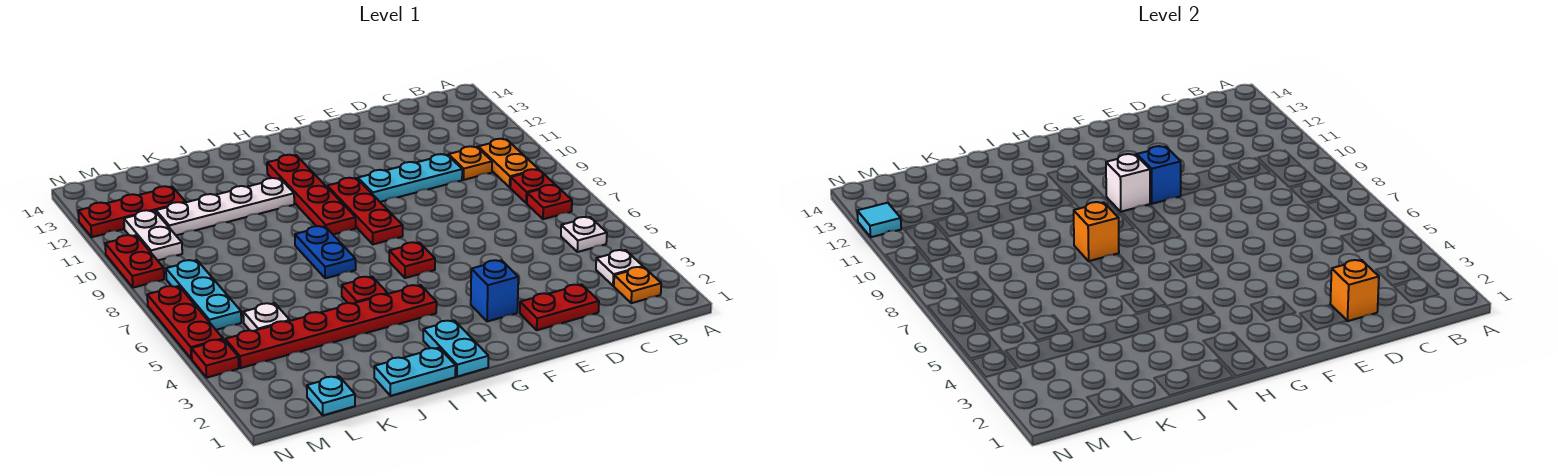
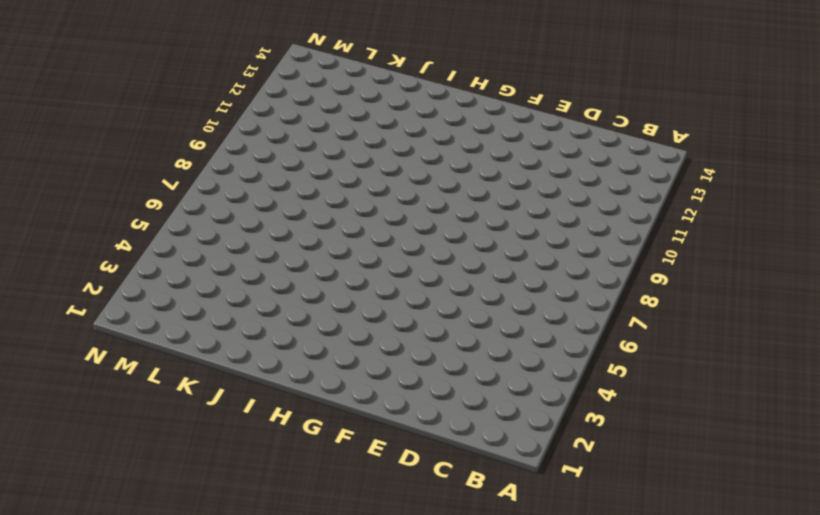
none -> orange 1x1 plate [614,267,661,303]
none -> white 1x1 plate [596,250,643,286]
none -> white 1x1 plate [561,217,607,252]
none -> red 1x1 plate [527,185,572,219]

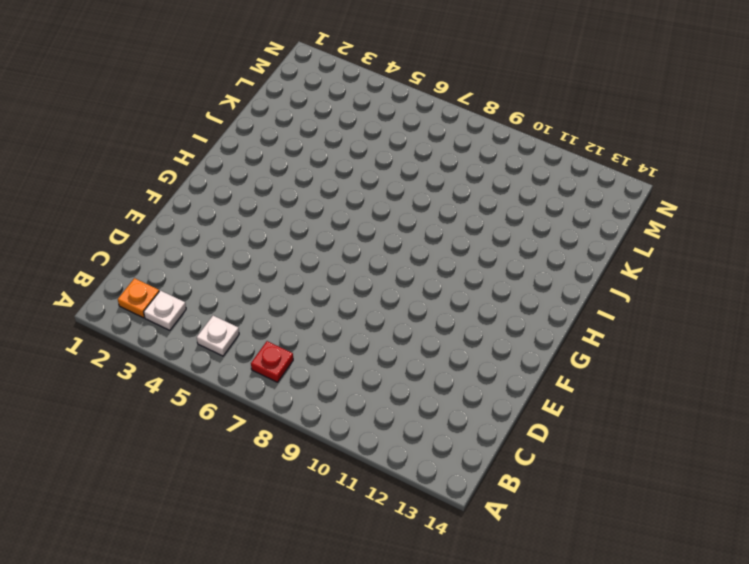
none -> red 1x1 plate [510,169,555,203]
none -> orange 1x2 plate [478,139,538,187]
none -> orange 1x1 plate [449,146,492,180]
none -> red 1x2 plate [520,284,599,330]

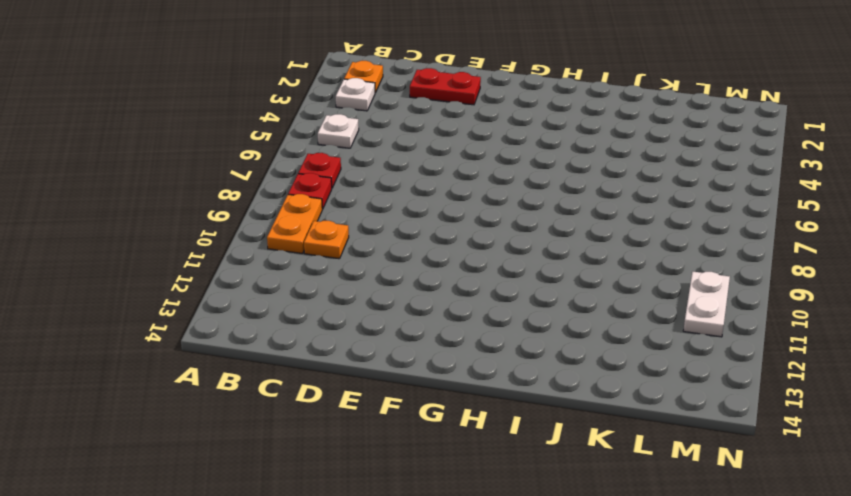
none -> cyan 1x3 plate [358,154,462,202]
none -> blue 1x1 brick [471,260,518,322]
none -> red 1x1 plate [389,242,435,278]
none -> red 1x3 plate [327,178,403,244]

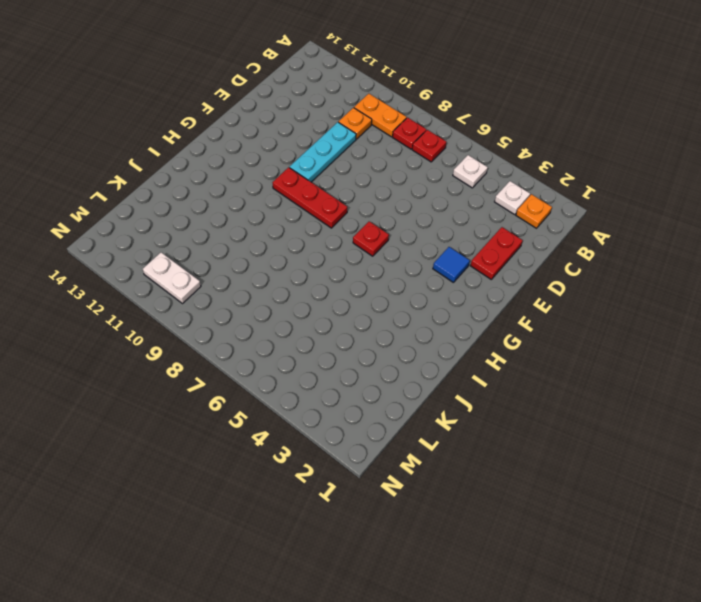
blue 1x1 tile [433,247,470,283] -> blue 1x1 brick [471,260,518,322]
none -> cyan 1x2 plate [423,320,488,377]
none -> red 1x6 plate [225,285,437,368]
none -> red 1x4 plate [267,155,356,235]
none -> cyan 1x2 plate [374,348,456,396]

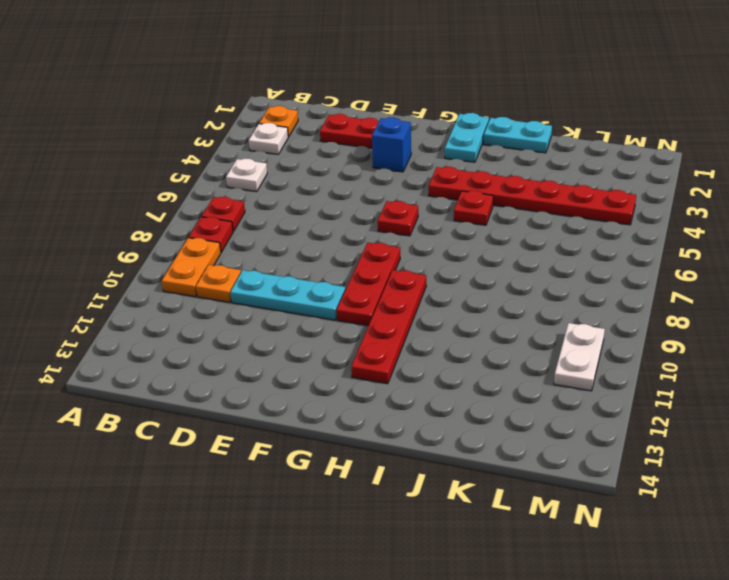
none -> blue 1x2 plate [295,226,356,278]
none -> white 1x4 plate [156,178,294,235]
none -> cyan 1x1 plate [307,376,355,415]
none -> white 1x1 plate [243,303,290,331]

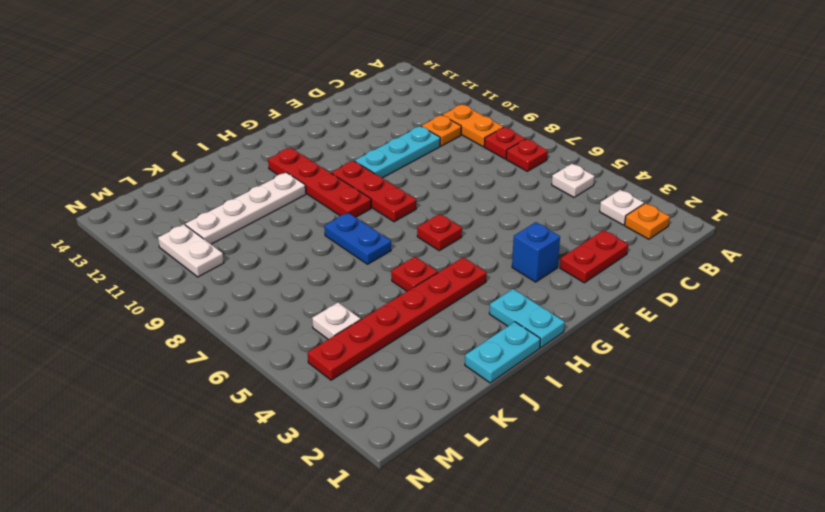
none -> cyan 1x1 plate [307,376,355,415]
none -> red 1x3 plate [78,186,186,237]
none -> cyan 1x3 plate [166,260,241,330]
none -> red 1x1 plate [192,339,239,378]

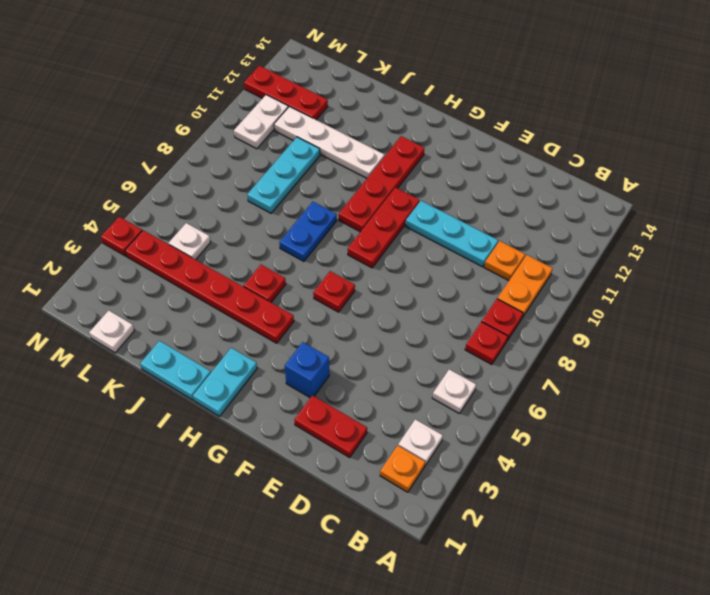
cyan 1x3 plate [247,137,320,213] -> cyan 1x3 plate moved to [166,260,241,330]
white 1x1 plate [89,310,134,353] -> cyan 1x1 plate [307,376,355,415]
none -> red 1x3 plate [147,286,223,359]
none -> red 1x2 plate [105,235,164,288]
none -> orange 1x1 brick [1330,260,1379,321]
none -> blue 1x1 brick [1137,146,1181,204]

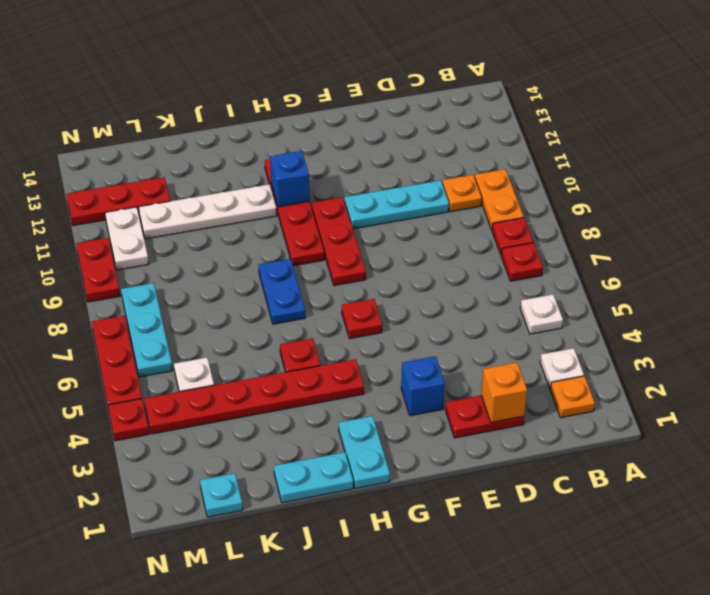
blue 1x1 brick [270,151,309,207] -> blue 1x1 brick moved to [1137,146,1181,204]
none -> white 1x1 brick [1106,154,1150,212]
none -> orange 1x1 brick [1074,202,1119,261]
none -> cyan 1x1 tile [857,203,901,237]

